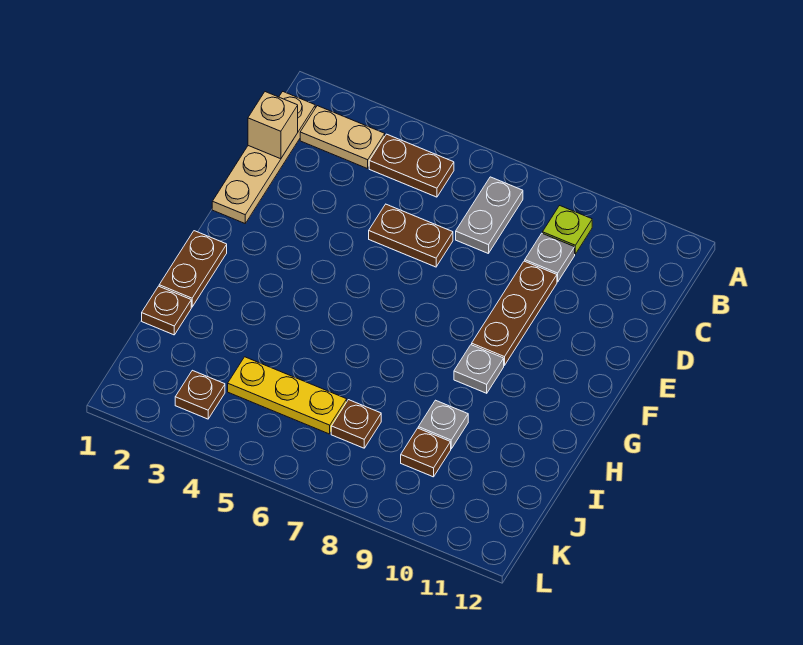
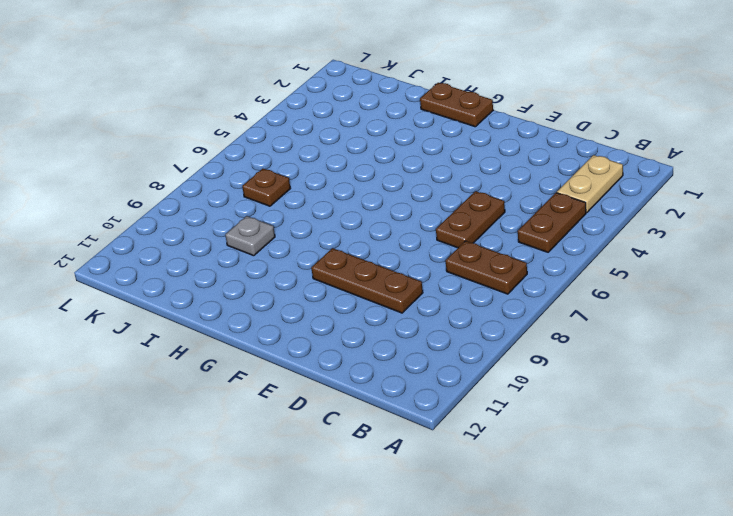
brown 1x2 plate [446,241,527,294] -> grey 1x2 plate [456,177,523,254]
none -> tan 1x4 plate [212,92,315,223]
none -> lime 1x1 plate [543,206,592,254]
none -> grey 1x1 plate [525,233,575,282]

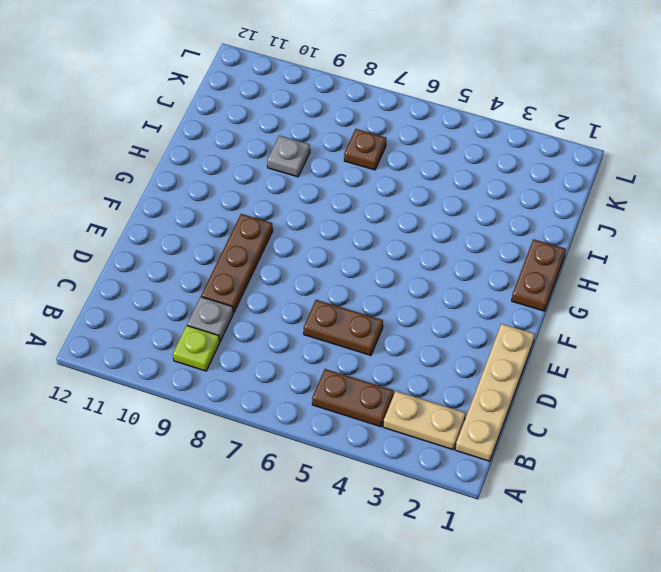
none -> grey 1x2 plate [456,177,523,254]
none -> grey 1x1 plate [454,345,504,393]
none -> brown 1x1 plate [142,286,191,335]

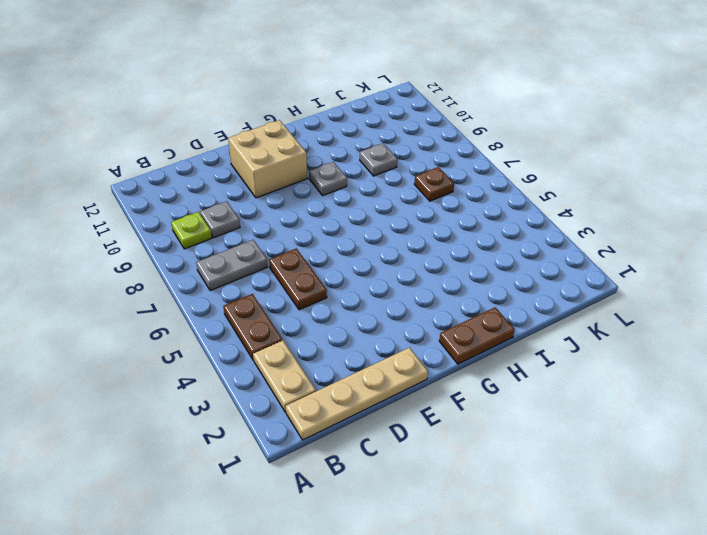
tan 2x2 brick [228,120,307,198] -> none
none -> brown 1x3 plate [472,261,557,366]
none -> brown 1x1 plate [142,286,191,335]
none -> yellow 1x3 plate [228,357,347,434]

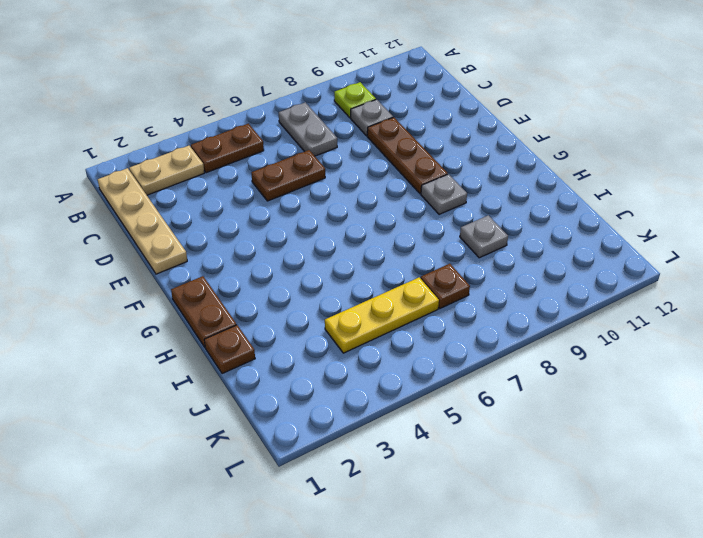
none -> brown 1x1 plate [401,428,451,477]
none -> brown 1x1 plate [175,370,225,419]
none -> tan 1x1 brick [248,92,298,159]

